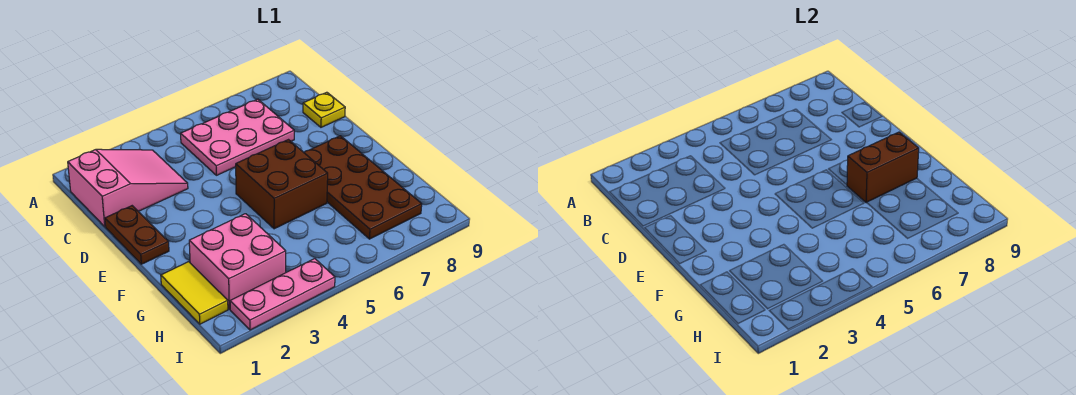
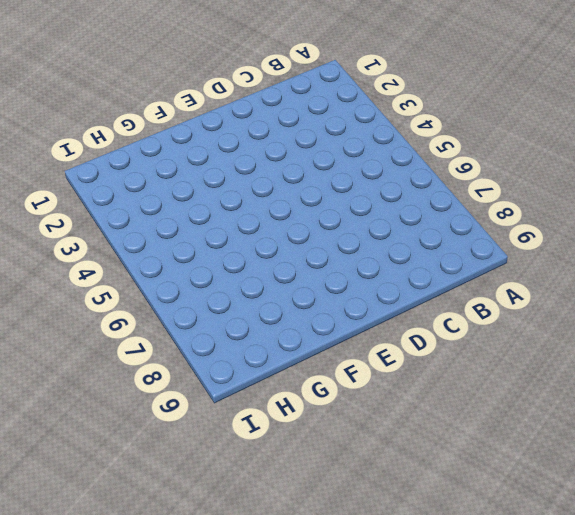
none -> pink 2x3 slope [68,149,188,227]
none -> pink 2x3 plate [181,99,294,175]

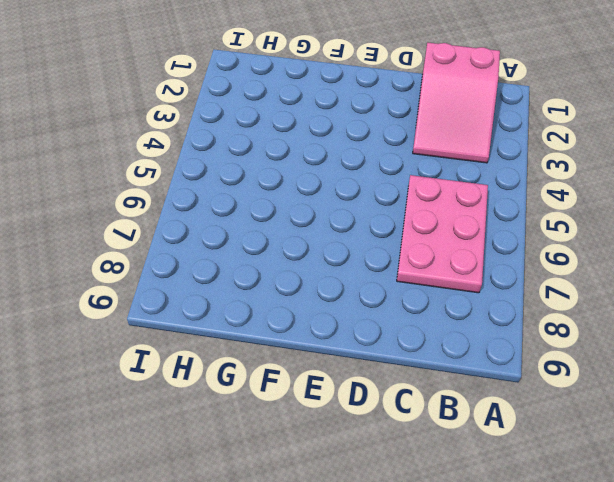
none -> yellow 1x1 plate [303,92,345,127]
none -> brown 1x2 plate [105,206,169,264]

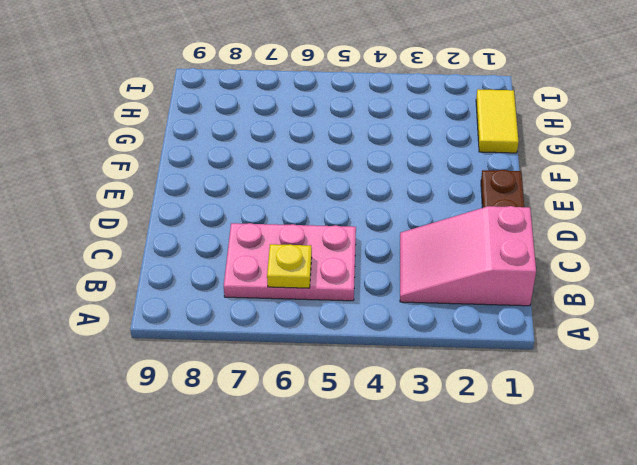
yellow 1x1 plate [267,244,312,288] -> yellow 1x1 plate moved to [303,92,345,127]
none -> brown 2x2 brick [236,140,328,229]
none -> brown 2x4 plate [304,136,422,239]

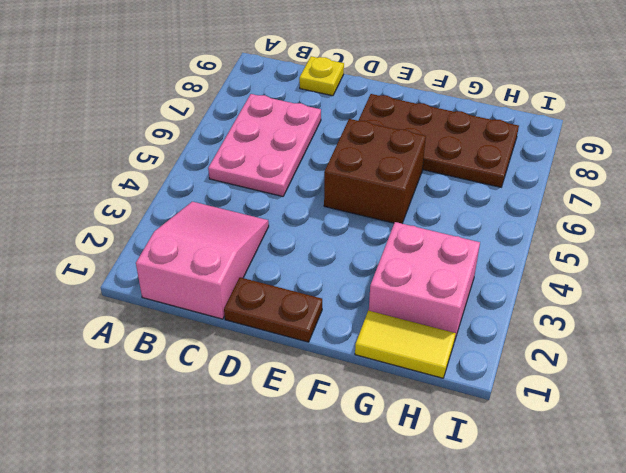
none -> pink 1x3 plate [230,259,335,330]
none -> brown 1x2 brick [847,132,919,203]

